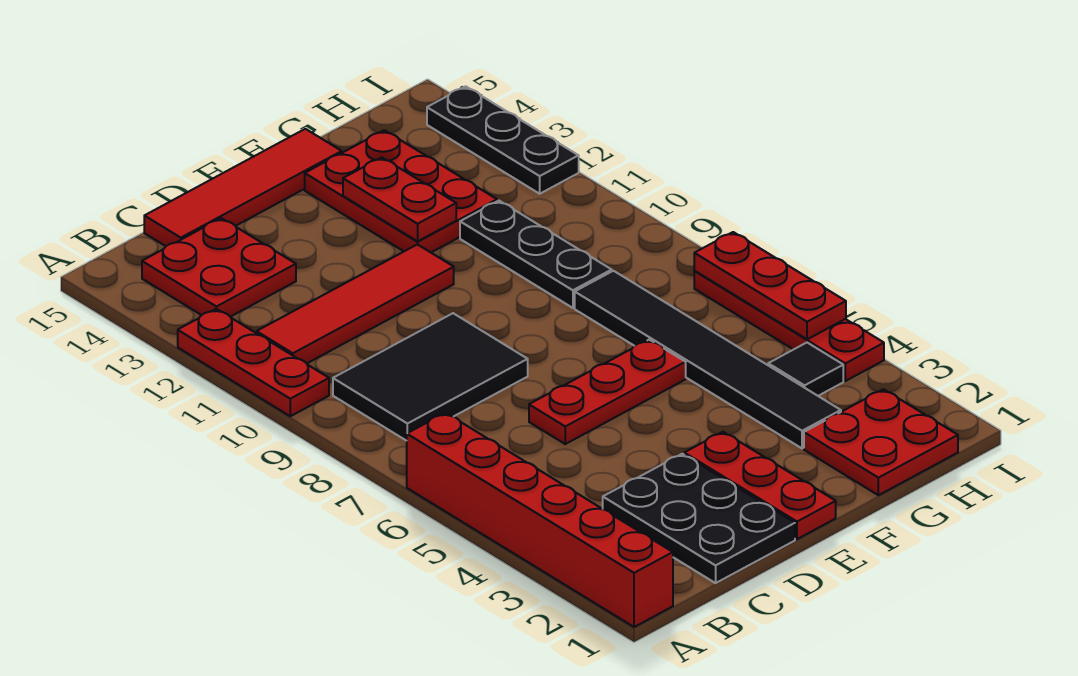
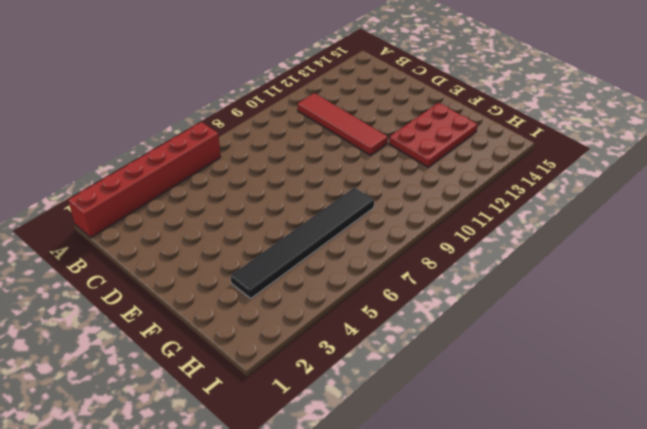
none -> red 1x3 plate [178,309,329,416]
none -> black 2x3 tile [333,313,528,441]
none -> red 2x2 plate [142,218,296,317]

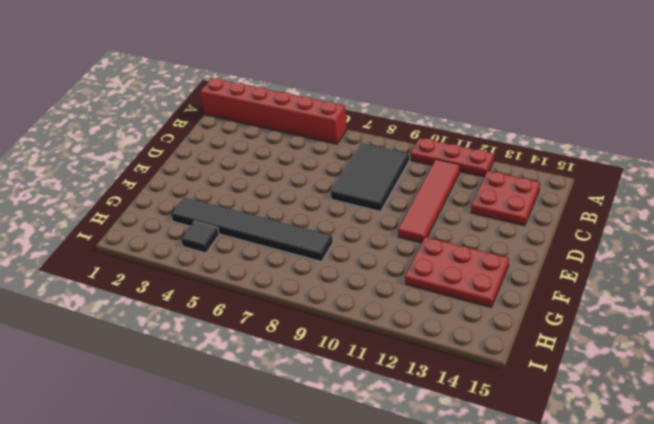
none -> black 2x3 plate [603,454,795,583]
none -> red 1x4 tile [144,129,342,246]
none -> red 1x3 plate [529,340,686,444]

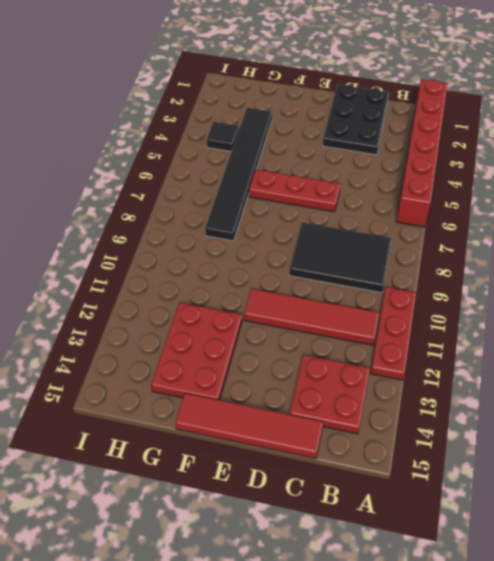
none -> red 1x3 plate [684,432,836,539]
none -> red 2x2 plate [804,389,958,495]
none -> black 1x3 plate [460,201,612,308]

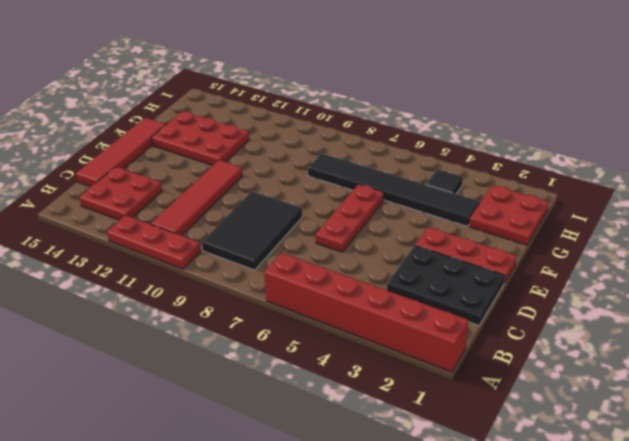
none -> black 1x3 plate [460,201,612,308]
none -> red 1x4 plate [694,271,884,381]
none -> black 1x3 plate [427,86,579,194]

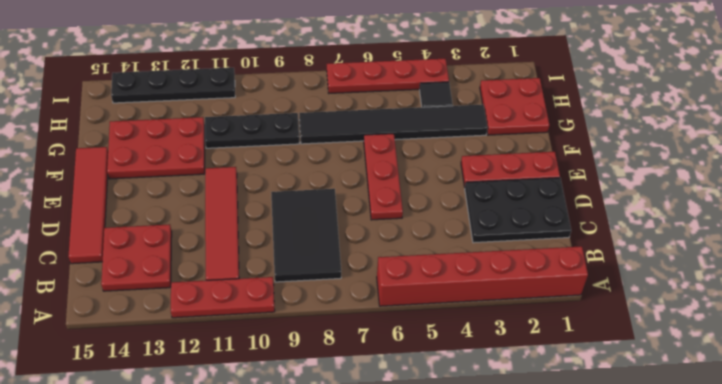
black 1x4 plate [111,68,235,103] -> black 1x3 plate [427,86,579,194]
none -> red 1x2 plate [343,157,456,241]
none -> red 1x3 plate [694,232,846,339]

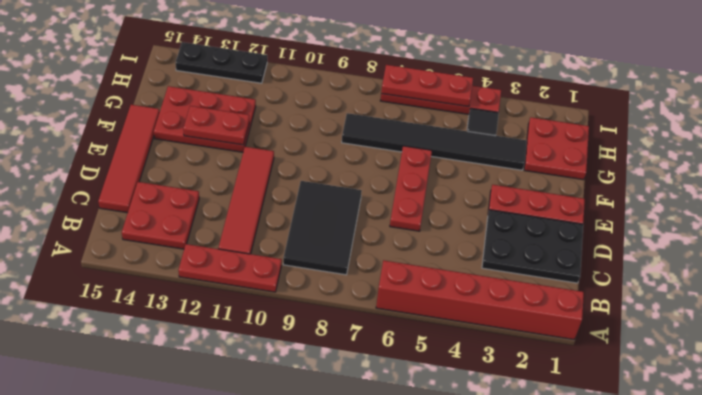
none -> black 1x3 plate [460,201,612,308]

